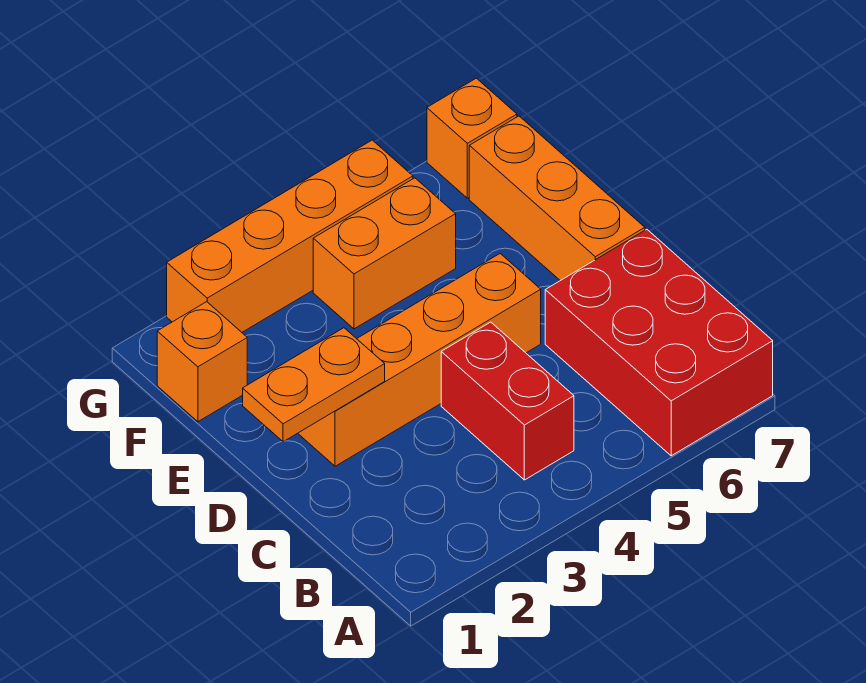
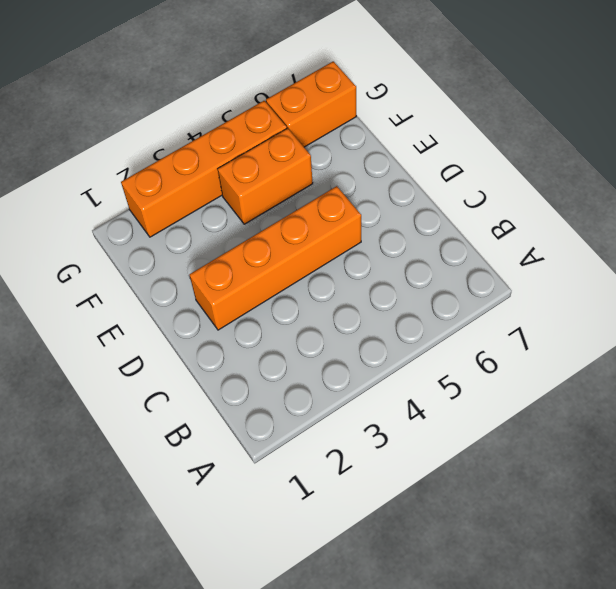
orange 1x2 brick [266,61,356,147] -> orange 1x1 brick [427,78,517,198]
none -> red 2x3 brick [545,229,773,456]
none -> red 1x2 brick [441,322,574,480]

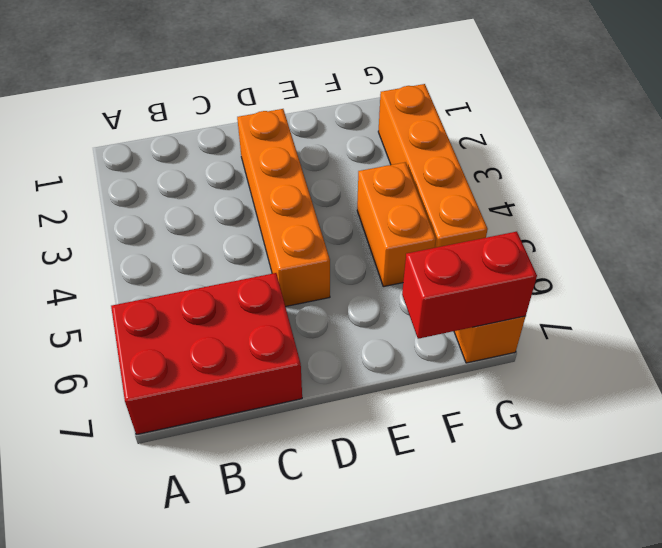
red 1x2 brick [402,232,537,339] -> red 1x2 brick moved to [441,322,574,480]
none -> orange 1x3 brick [469,116,645,281]
none -> orange 1x1 brick [157,302,247,422]

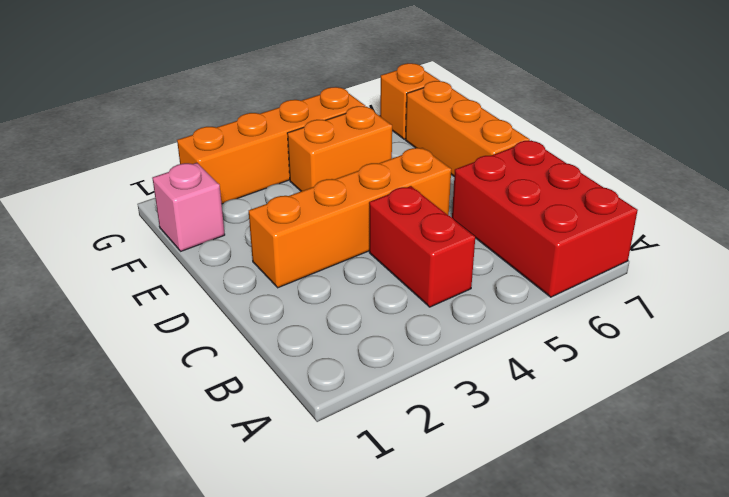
pink 1x1 brick [152,163,225,251] -> orange 1x1 brick [157,302,247,422]
none -> orange 1x2 plate [243,328,385,442]

